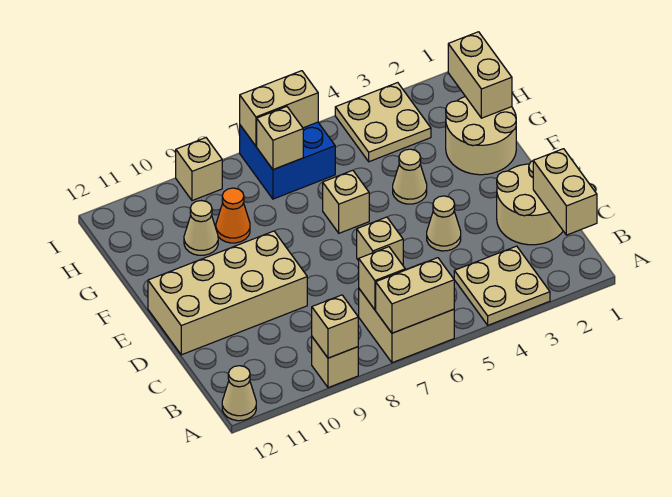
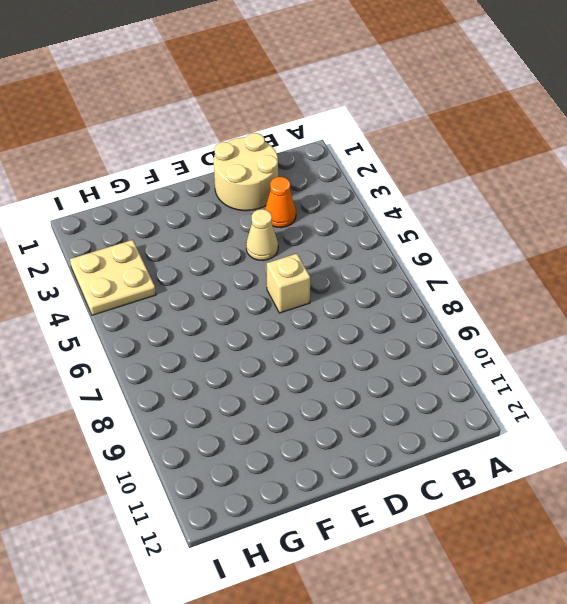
orange 1x1 cone [265,177,296,228] -> orange 1x1 cone moved to [216,188,250,243]
none -> tan 2x2 plate [454,246,550,325]
none -> tan 2x2 brick [359,264,454,363]
none -> tan 1x1 brick [312,337,358,388]

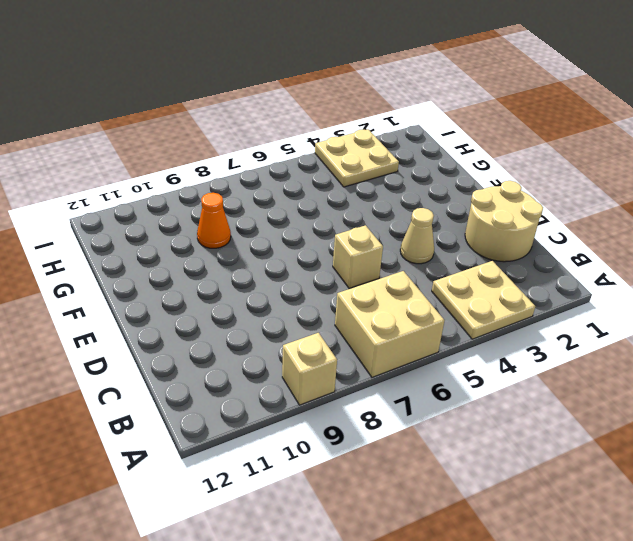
none -> tan 1x1 cone [222,366,256,421]
none -> tan 2x4 brick [148,231,307,355]
none -> tan 2x2 round brick [446,97,516,175]

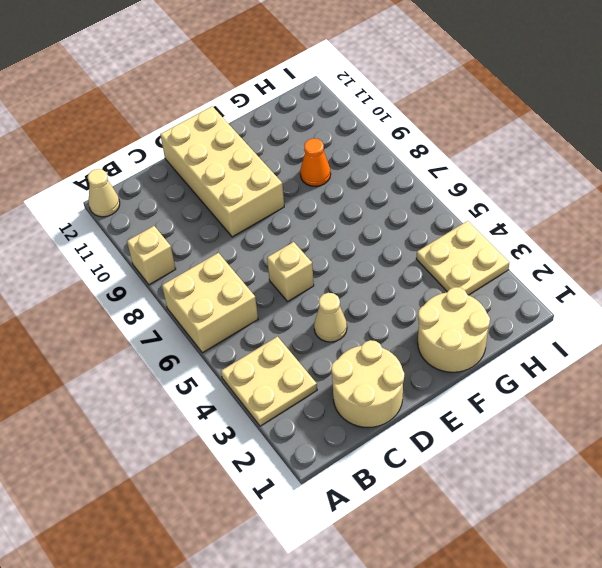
none -> tan 1x1 cone [393,149,427,204]
none -> tan 1x1 brick [323,170,369,233]
none -> tan 1x1 cone [184,201,218,255]

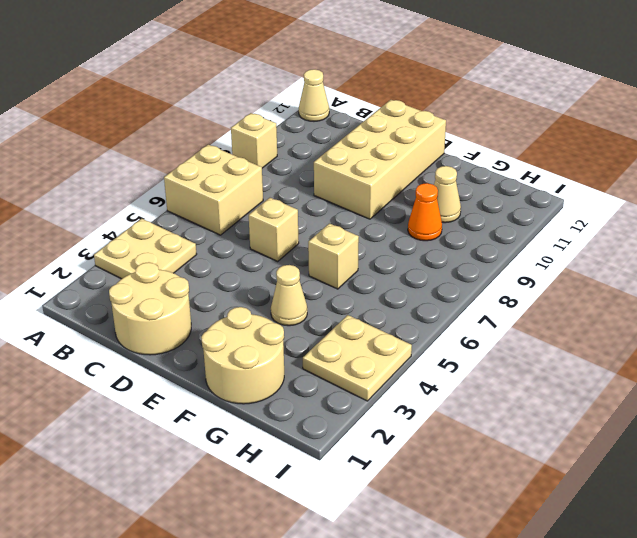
none -> tan 1x1 cone [427,196,461,251]
none -> blue 2x2 brick [240,122,335,199]
none -> tan 1x1 brick [176,138,222,201]

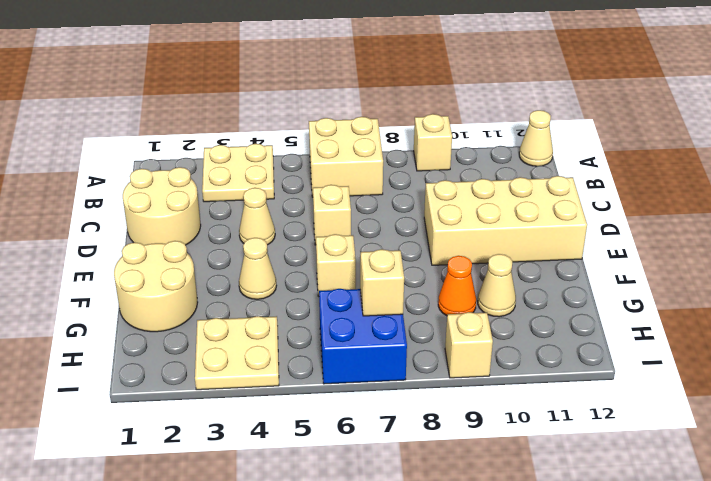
none -> tan 1x2 brick [376,258,454,333]
none -> tan 1x1 brick [312,295,358,358]
none -> tan 1x2 brick [533,149,597,235]

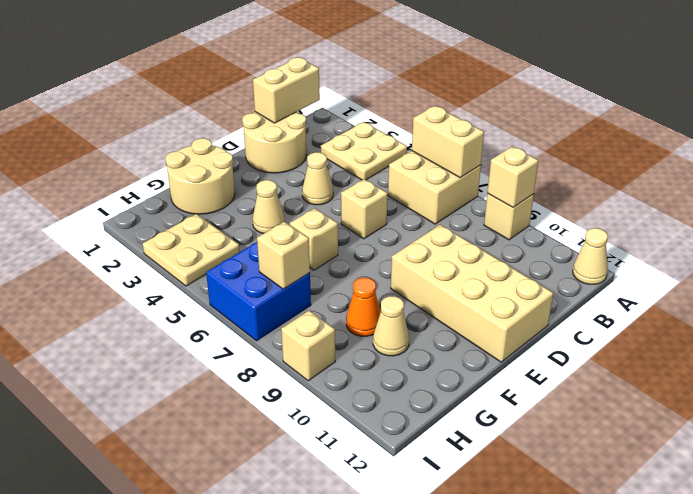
none -> tan 1x1 brick [359,247,405,310]
none -> tan 1x2 brick [448,32,512,118]
none -> tan 1x2 brick [240,71,318,146]

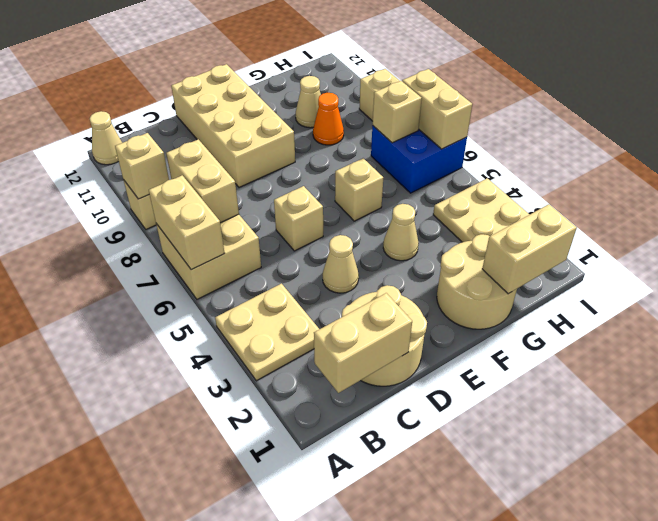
tan 1x2 brick [166,139,239,223] -> tan 1x1 brick [359,247,405,310]

